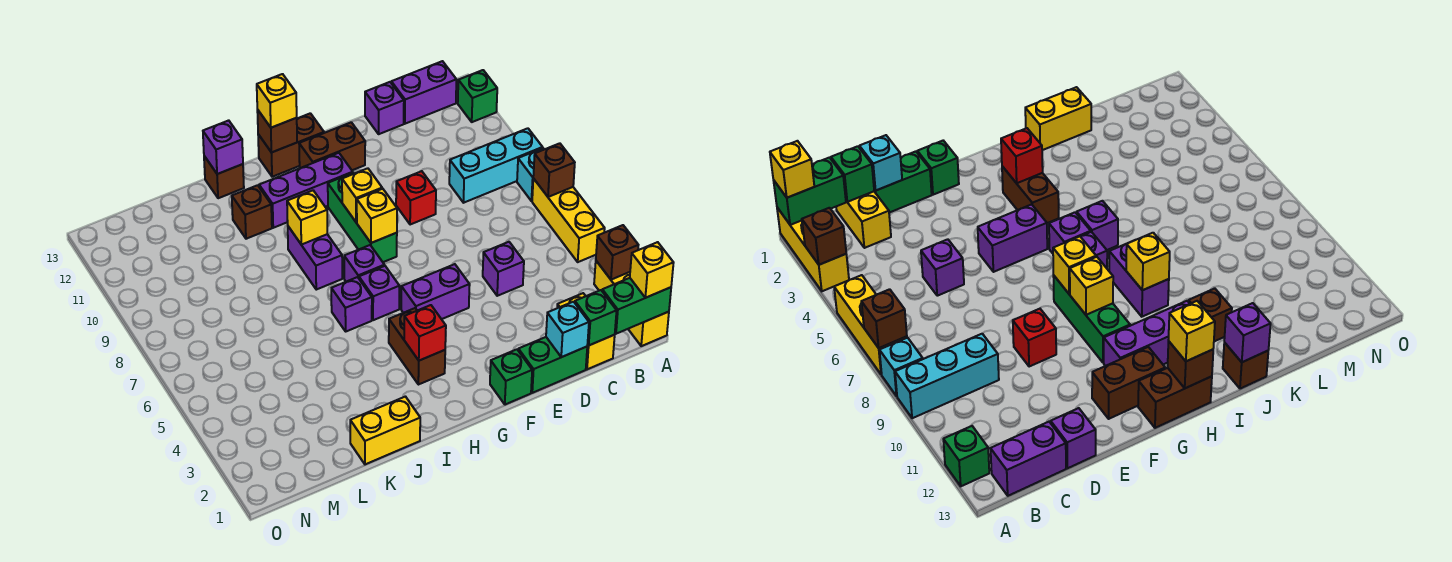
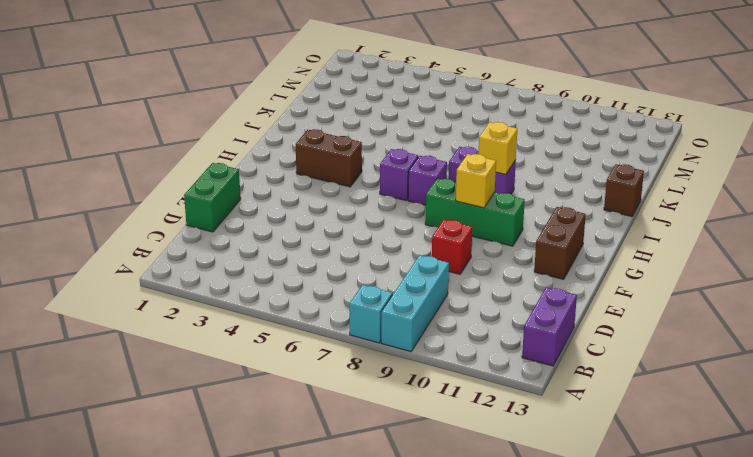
none -> yellow 1x3 brick [594,261,669,346]
none -> yellow 1x3 brick [532,178,605,262]
none -> green 1x1 brick [458,70,497,122]
none -> yellow 1x2 brick [557,293,615,369]

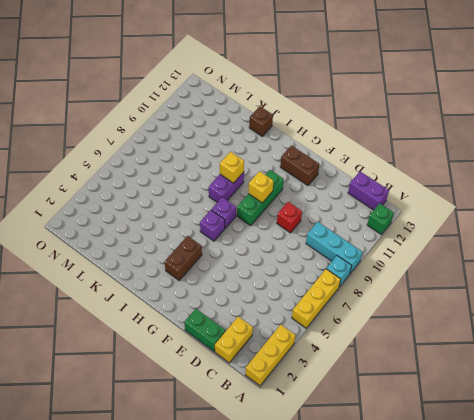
none -> purple 1x1 brick [483,242,524,296]
none -> purple 1x1 brick [365,82,404,134]
none -> green 1x1 brick [490,349,532,405]
none -> purple 1x2 brick [401,264,470,319]

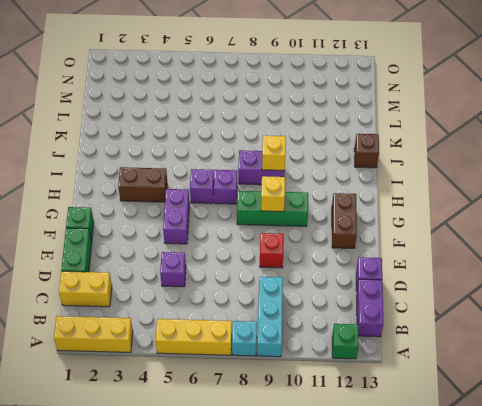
none -> purple 1x3 brick [259,153,353,228]
none -> brown 1x2 brick [258,113,324,177]
none -> purple 1x1 brick [331,277,372,331]
none -> yellow 1x2 brick [350,397,420,464]

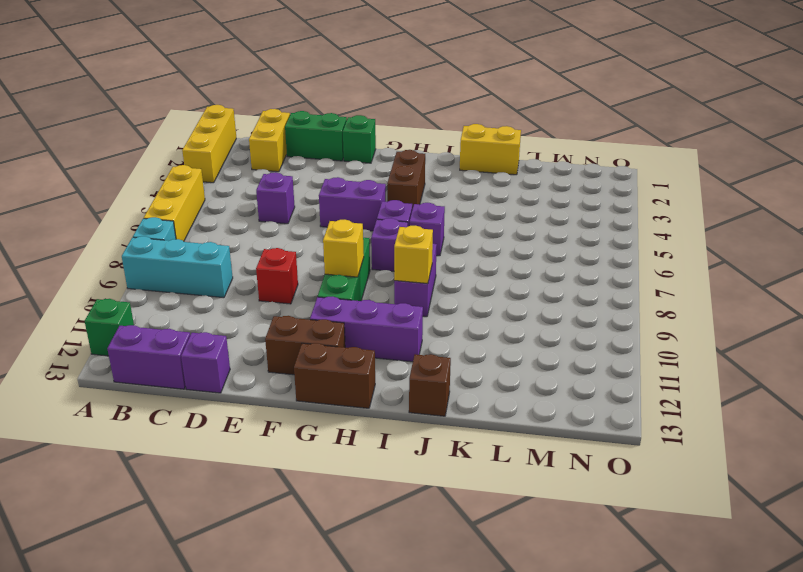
none -> brown 1x1 brick [232,185,272,239]
none -> green 1x2 brick [602,278,671,334]
none -> brown 1x1 brick [596,225,638,280]
none -> brown 1x1 brick [533,143,575,197]

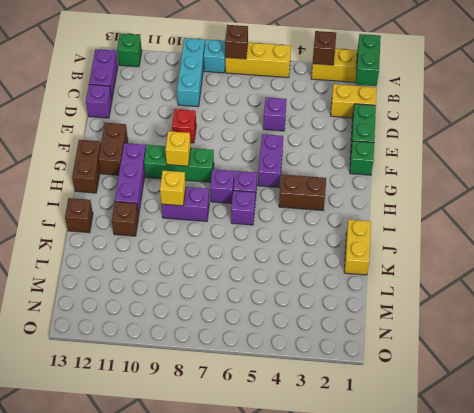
none -> green 1x1 brick [575,290,616,345]
none -> cyan 1x1 brick [546,302,589,357]
none -> yellow 1x1 brick [357,189,397,243]
none -> red 1x1 brick [404,305,446,361]

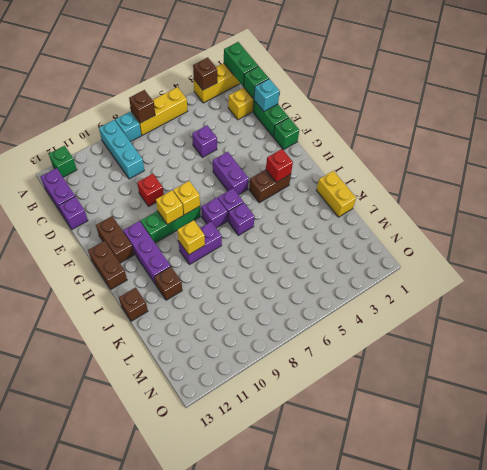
none -> brown 1x1 brick [257,109,297,153]
none -> purple 1x1 brick [203,120,243,174]
none -> yellow 1x1 brick [630,242,673,298]
none -> yellow 1x1 brick [257,74,297,128]

